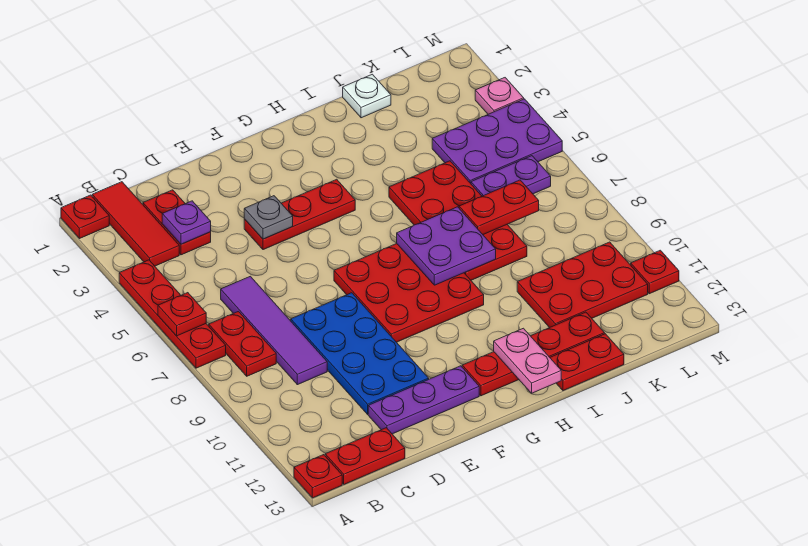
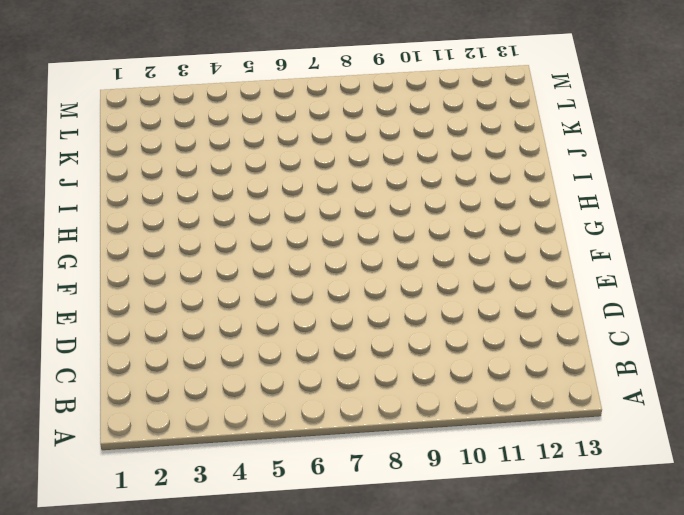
none -> red 1x1 plate [61,195,109,239]
none -> red 1x4 plate [119,260,226,368]
none -> red 1x1 plate [294,455,342,498]

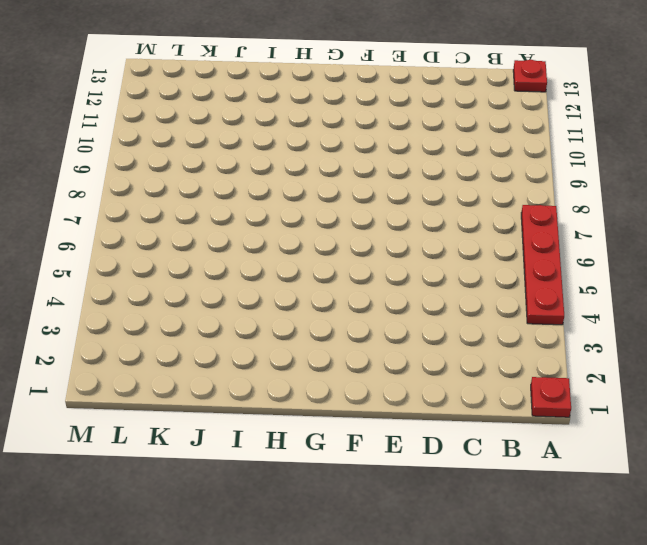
none -> red 1x3 tile [92,182,179,266]
none -> red 1x2 plate [209,311,276,376]
none -> red 1x2 plate [325,428,405,484]

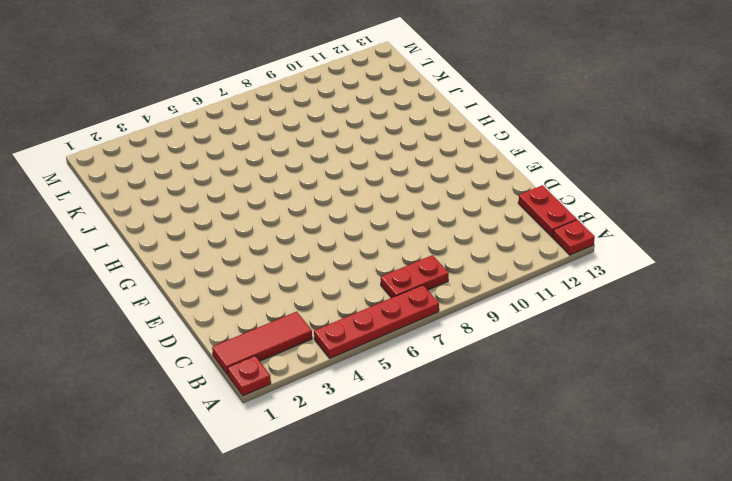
none -> red 1x2 plate [143,190,211,255]
none -> purple 1x4 tile [221,276,327,385]
none -> blue 2x4 plate [291,293,429,414]

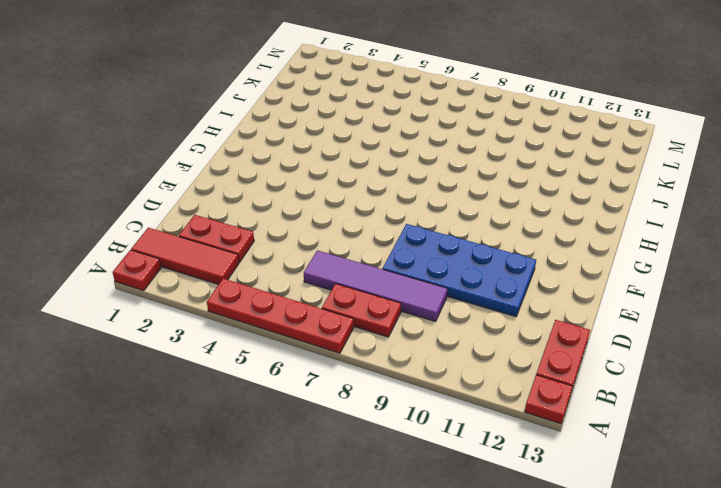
none -> purple 1x3 plate [368,366,479,434]
none -> red 1x3 plate [244,179,355,250]
none -> red 3x3 plate [334,244,484,342]

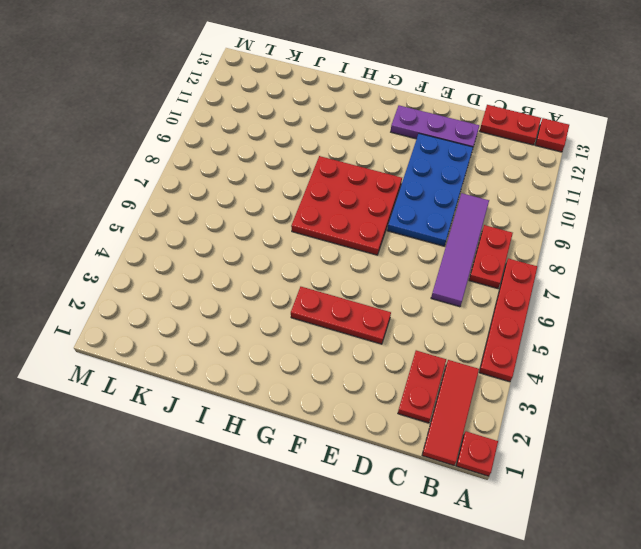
none -> red 1x4 plate [462,312,605,396]
none -> red 2x4 plate [389,161,527,280]
none -> red 1x2 plate [550,334,624,391]

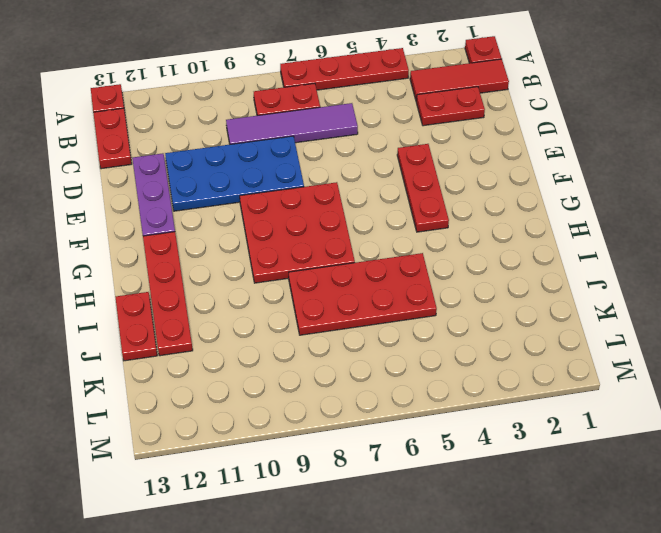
none -> white 1x1 plate [343,74,391,118]
none -> red 2x3 plate [517,242,648,328]
none -> purple 2x3 plate [432,99,562,183]

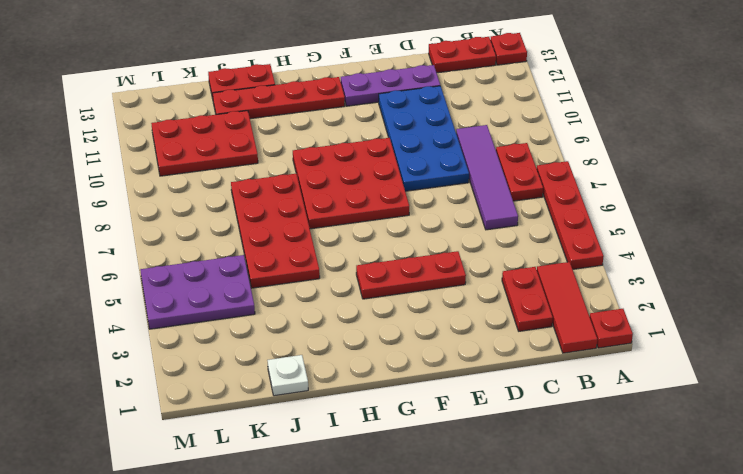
none -> purple 1x2 plate [471,156,551,196]
none -> pink 1x1 plate [475,78,524,114]
none -> red 1x1 plate [631,250,679,294]

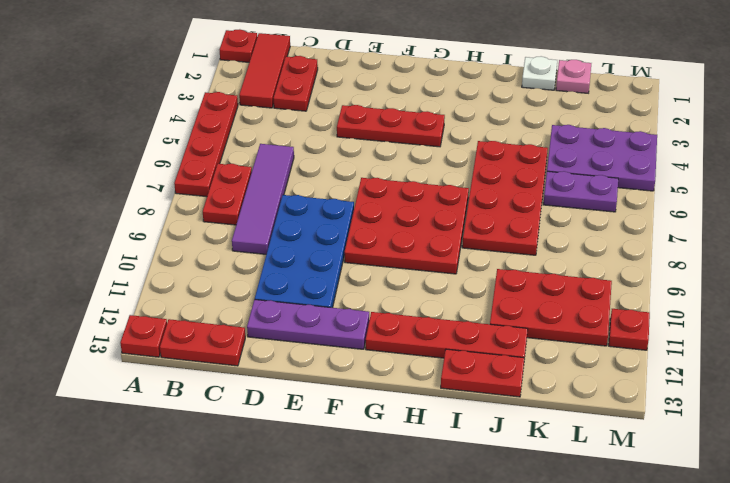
pink 1x1 plate [556,60,591,93] -> pink 1x1 plate moved to [475,78,524,114]
none -> red 1x1 plate [158,293,206,336]
none -> purple 1x1 plate [162,201,211,244]
none -> grey 1x1 plate [244,196,293,239]

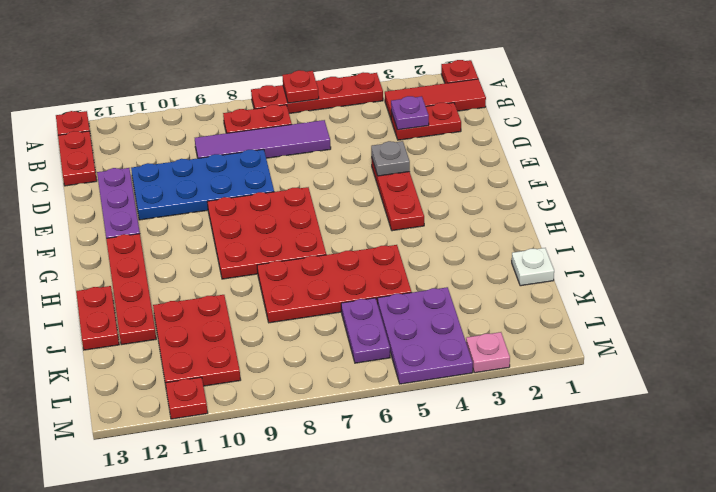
none -> purple 2x2 plate [397,207,496,285]
none -> pink 1x2 plate [494,328,561,393]
none -> red 1x2 plate [459,180,539,234]

